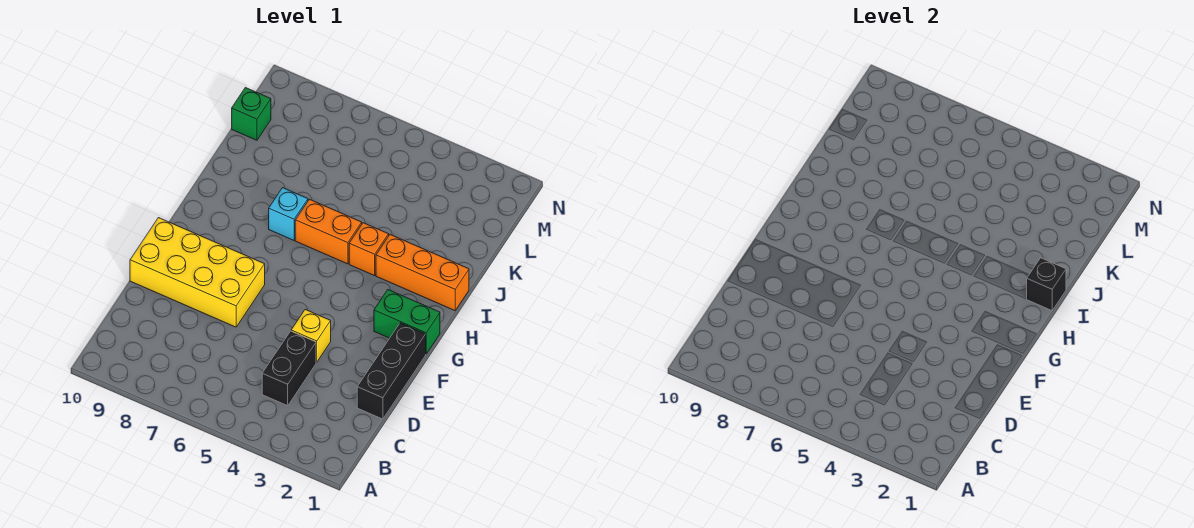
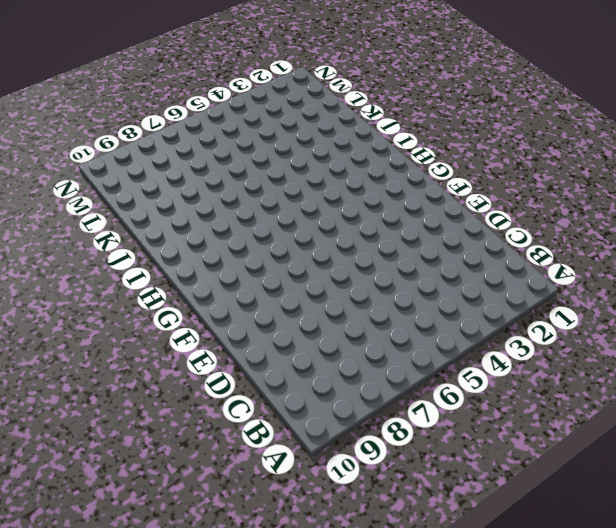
none -> black 1x2 brick [262,331,316,406]
none -> black 1x3 brick [357,323,426,419]

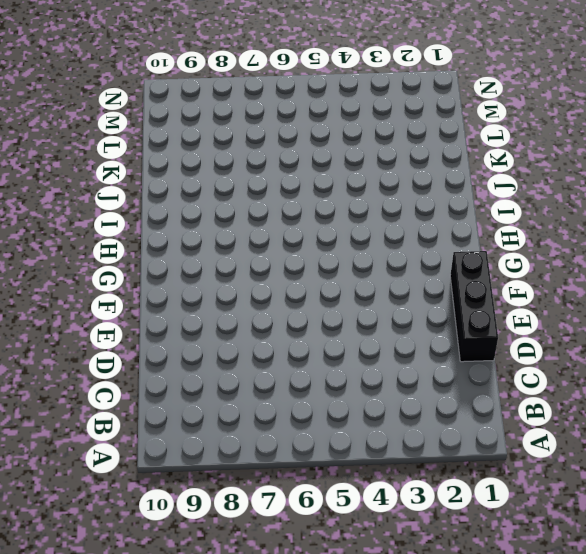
none -> black 1x2 brick [262,331,316,406]
none -> yellow 1x1 brick [291,310,331,362]

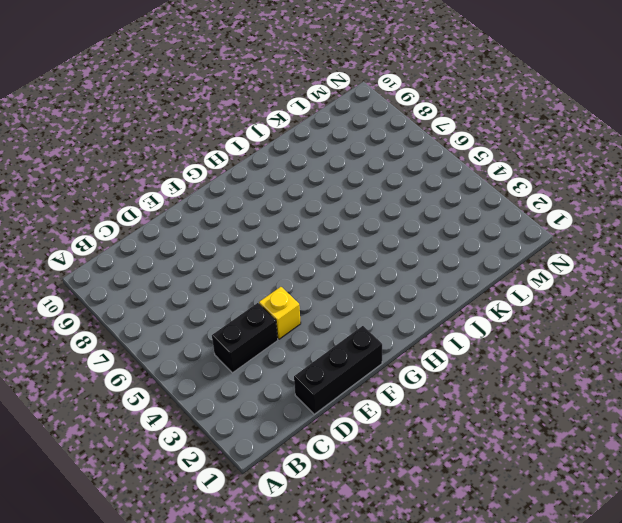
none -> yellow 2x4 brick [130,218,265,327]
none -> green 1x2 brick [374,290,440,354]

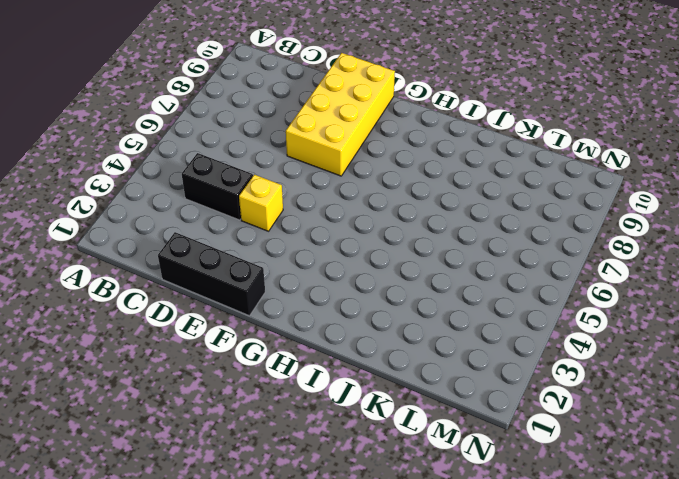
none -> green 1x2 brick [374,290,440,354]
none -> orange 1x3 brick [376,235,469,311]

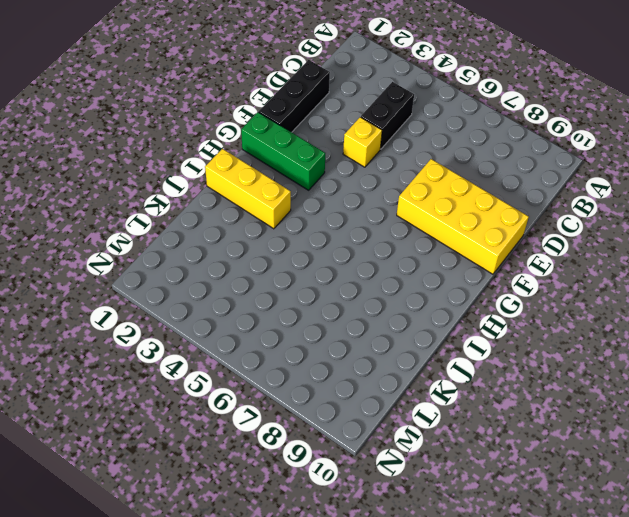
green 1x3 brick [241,112,325,190] -> green 1x2 brick [374,290,440,354]
yellow 1x3 brick [205,149,291,229] -> orange 1x3 brick [376,235,469,311]
none -> orange 1x1 brick [349,223,389,276]
none -> orange 1x2 brick [295,199,362,264]

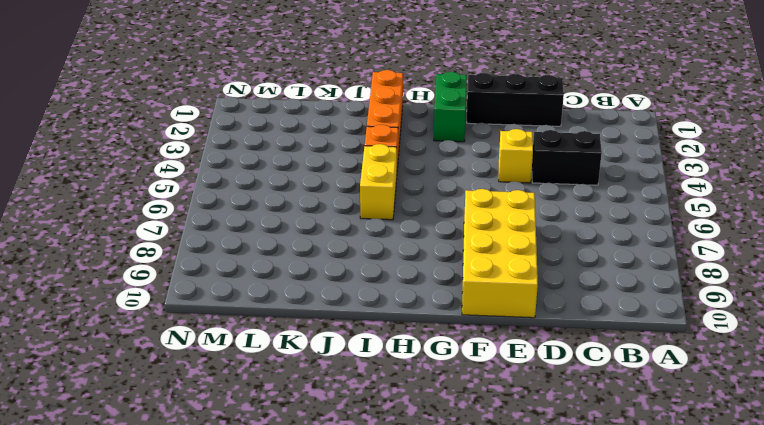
yellow 1x2 brick [360,144,397,220] -> orange 1x2 brick [295,199,362,264]
none -> cyan 1x1 brick [269,188,308,240]
none -> green 1x1 brick [232,88,271,140]

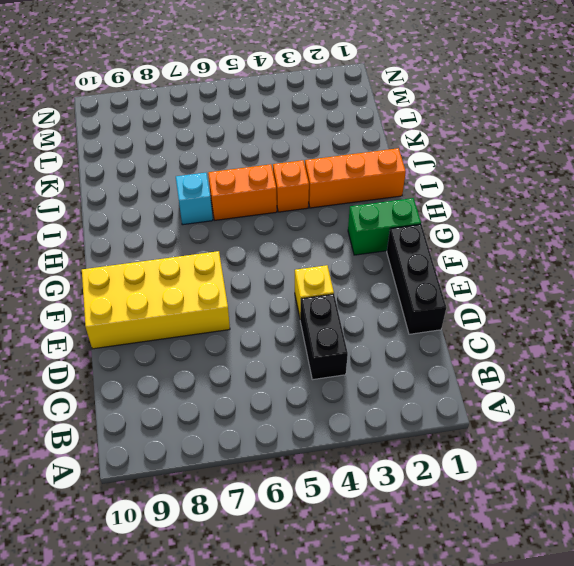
none -> green 1x1 brick [232,88,271,140]
none -> black 1x1 brick [1027,258,1066,311]

